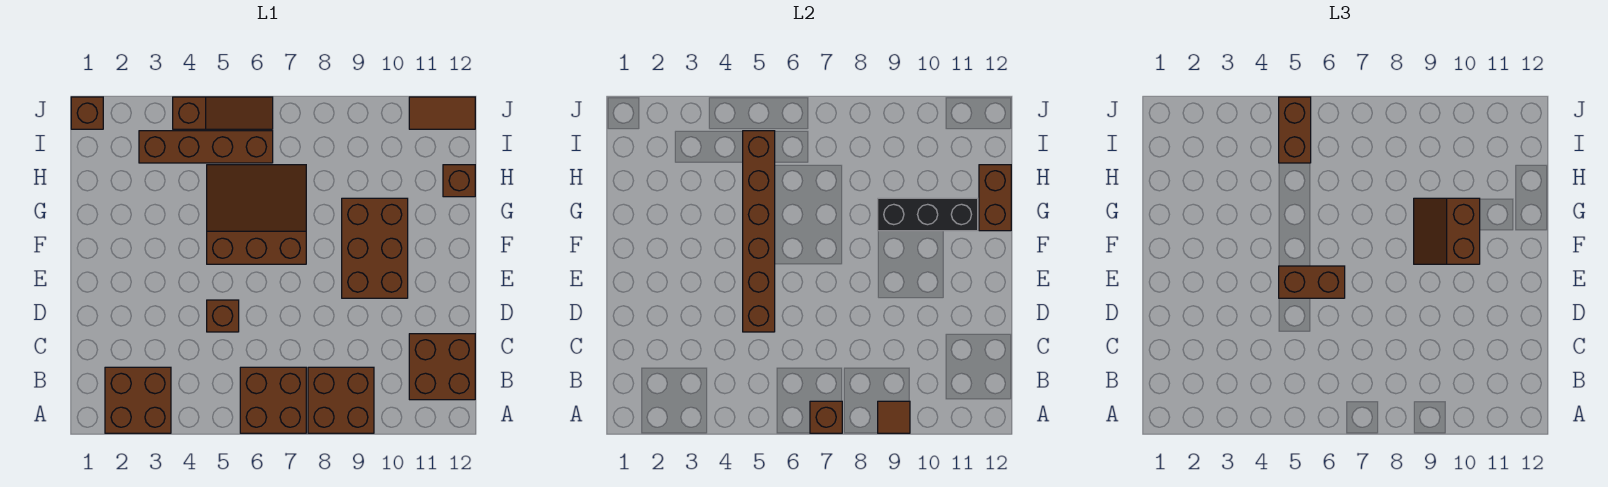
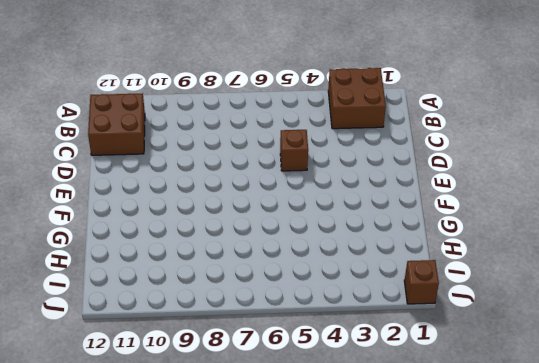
none -> brown 2x2 brick [240,367,306,433]
none -> brown 2x2 brick [308,367,374,433]
none -> brown 2x3 brick [342,198,408,298]

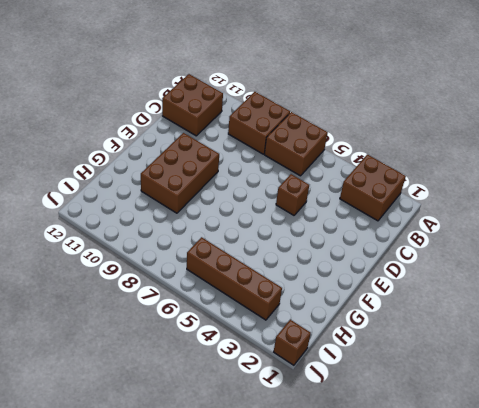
none -> brown 3x3 slope [207,165,306,264]
none -> brown 1x1 brick [443,165,475,197]
none -> brown 1x3 slope [173,97,273,129]

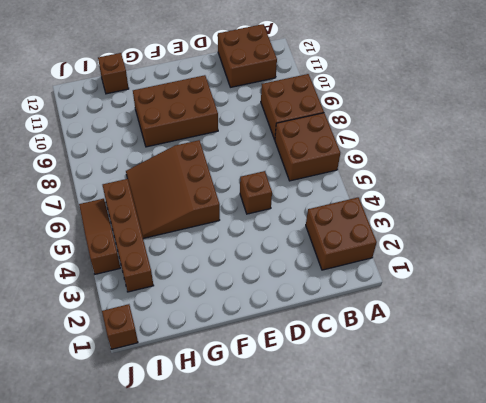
none -> brown 1x2 tile [409,97,475,129]
none -> brown 1x1 brick [810,401,842,433]
none -> brown 1x1 tile [878,401,910,433]

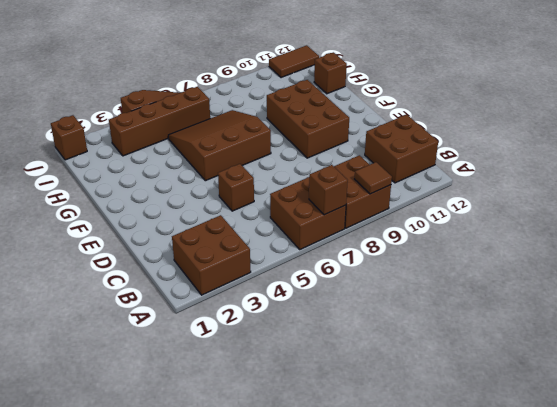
none -> brown 1x6 brick [743,131,775,332]
none -> black 1x3 brick [878,198,978,231]
none -> brown 1x2 brick [979,165,1011,231]

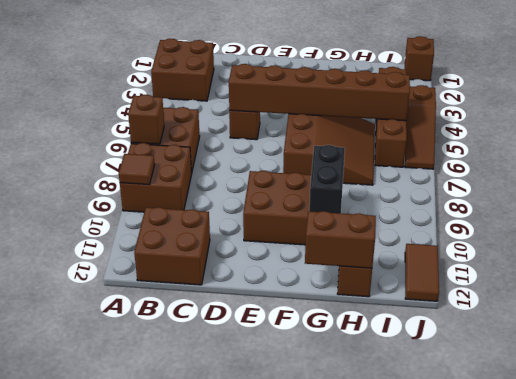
black 1x2 brick [309,145,345,213] -> black 1x3 brick [878,198,978,231]
none -> brown 1x2 brick [1279,266,1345,298]
none -> brown 2x2 slope [1414,198,1480,264]
none -> brown 1x2 brick [1279,97,1311,163]

